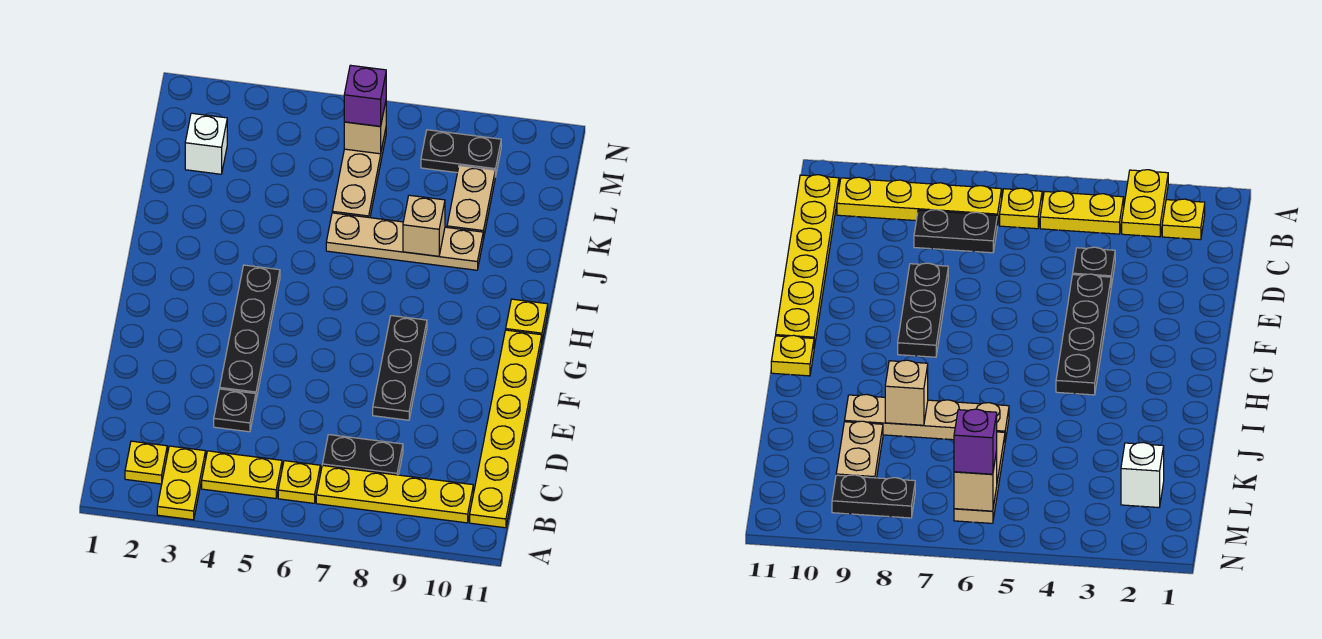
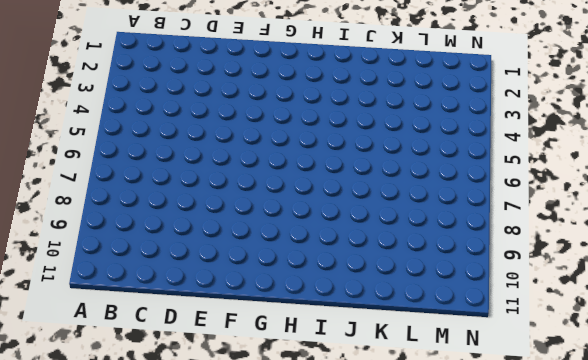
none -> yellow 1x2 plate [157,446,206,520]
none -> yellow 1x1 plate [125,441,167,484]
none -> yellow 1x2 plate [202,451,282,499]

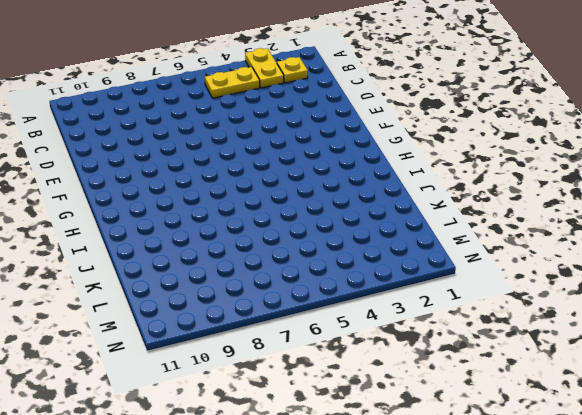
none -> yellow 1x1 plate [278,461,320,503]
none -> yellow 1x4 plate [316,465,473,523]
none -> yellow 1x6 plate [470,330,542,528]

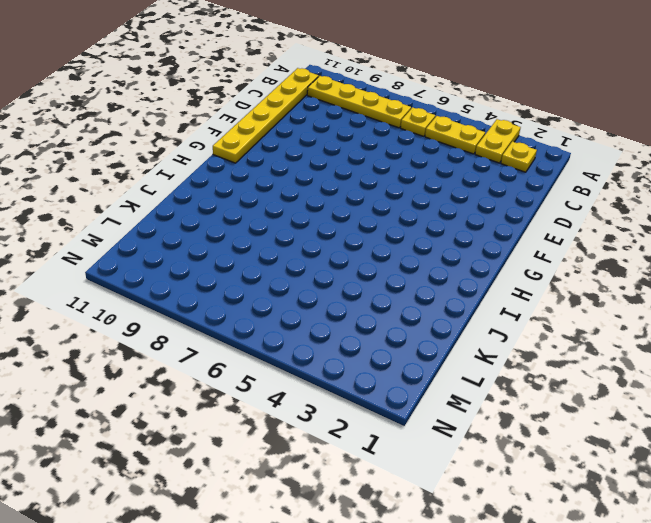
none -> black 1x2 plate [322,435,403,475]
none -> black 1x1 plate [214,389,256,432]
none -> black 1x4 plate [220,265,280,399]

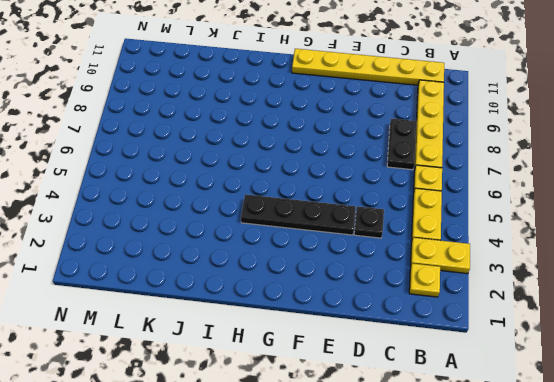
none -> black 1x3 plate [373,316,427,420]
none -> yellow 1x1 plate [506,299,548,340]
none -> tan 1x4 plate [326,213,483,270]

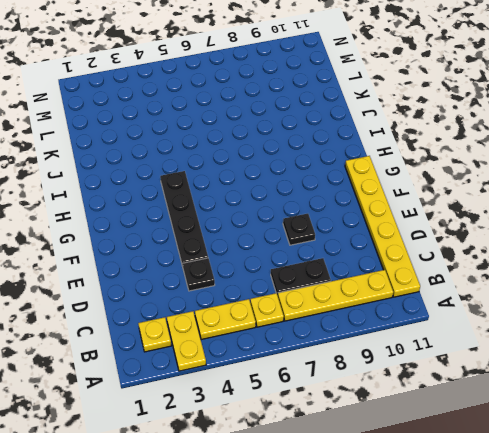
black 1x1 plate [283,214,315,245] -> black 1x3 plate [373,316,427,420]
none -> yellow 1x1 plate [506,299,548,340]
none -> tan 1x4 plate [326,213,483,270]
none -> tan 1x3 plate [332,129,386,218]

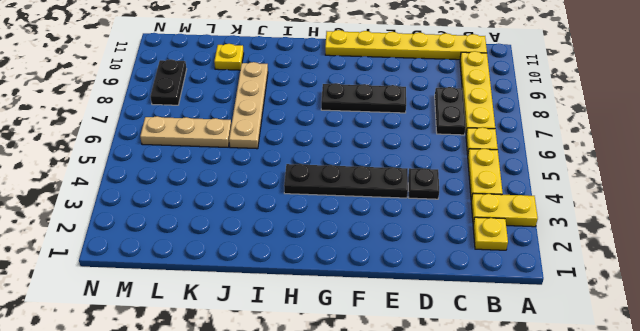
yellow 1x1 plate [214,44,244,70] -> yellow 1x1 plate moved to [506,299,548,340]
none -> tan 1x2 plate [447,166,495,239]
none -> white 1x1 brick [185,113,227,174]
none -> tan 1x1 brick [403,195,445,256]

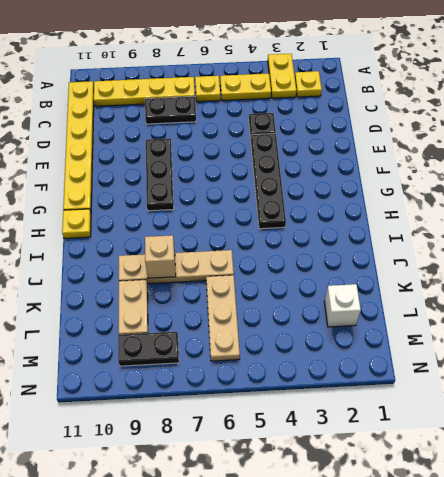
none -> tan 1x1 brick [344,102,386,154]
none -> purple 1x1 brick [344,65,386,126]

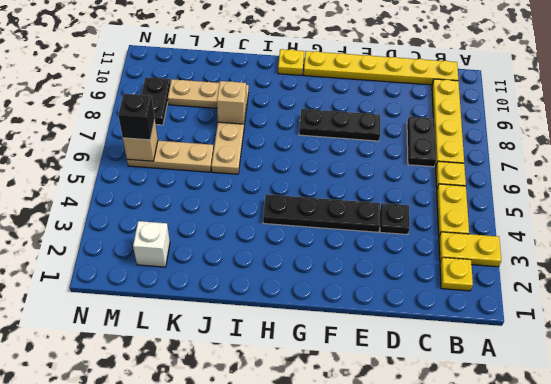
black 1x1 brick [118,94,155,140] -> purple 1x1 brick [344,65,386,126]

